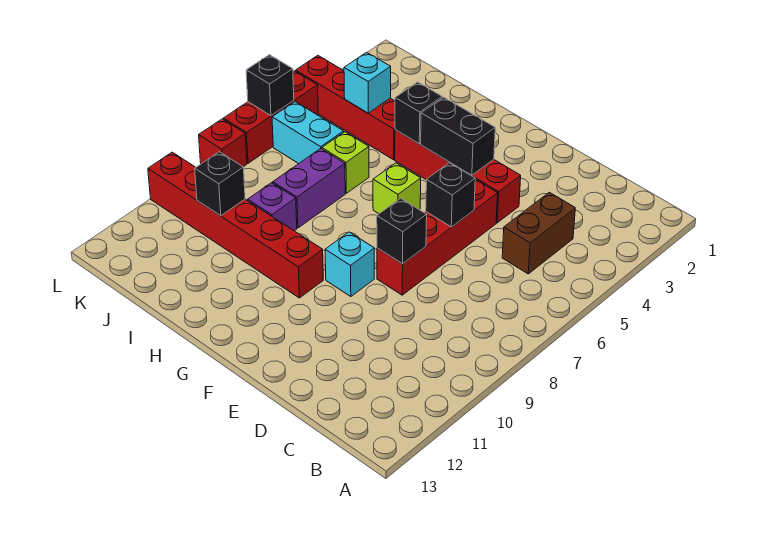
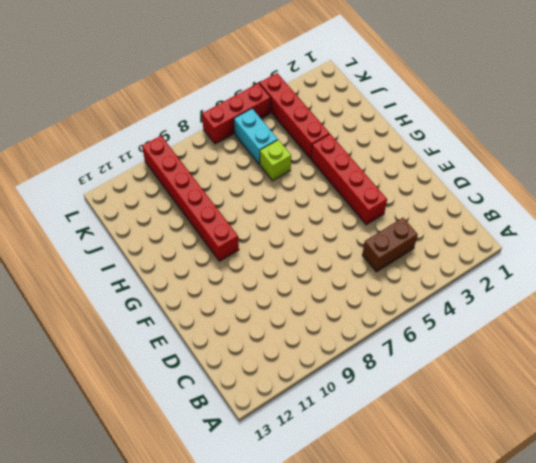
none -> red 1x4 brick [377,179,498,295]
none -> cyan 1x1 brick [325,232,374,297]
none -> lime 1x1 brick [373,163,421,214]

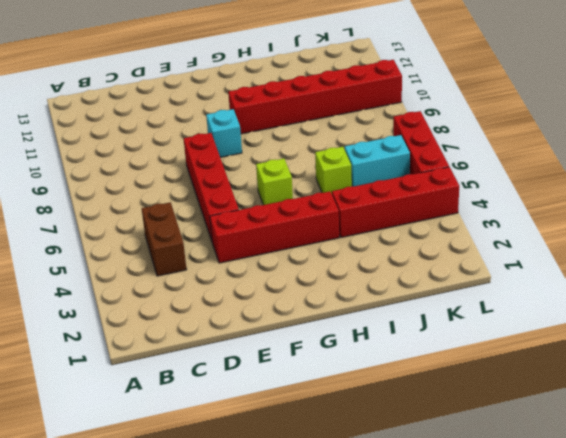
none -> purple 1x2 brick [273,149,345,228]
none -> purple 1x1 brick [248,183,297,231]
none -> red 1x1 brick [199,119,247,167]

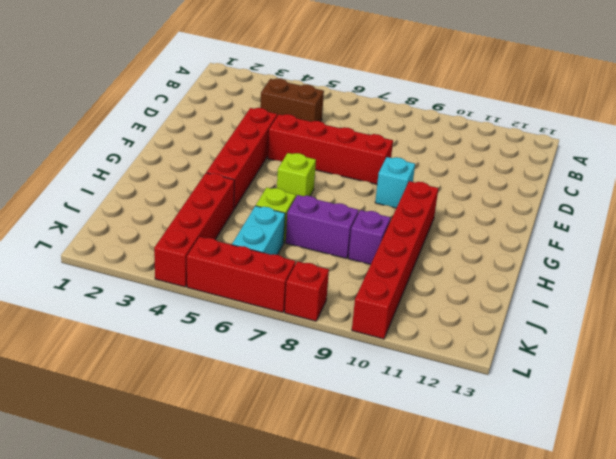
none -> black 1x1 brick [426,163,475,227]
none -> black 1x1 brick [377,198,427,264]
none -> black 1x2 brick [421,97,495,175]

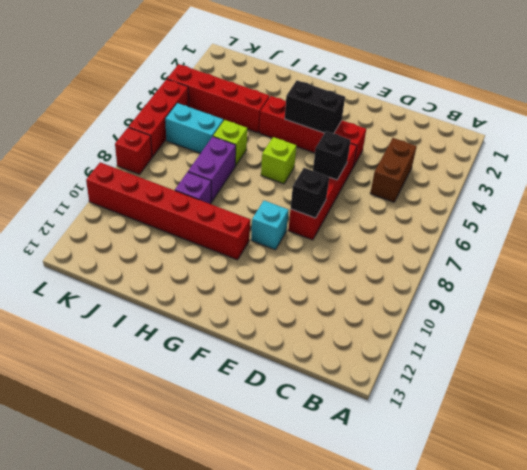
none -> black 1x1 brick [395,82,442,144]
none -> cyan 1x1 brick [344,52,391,113]
none -> black 1x1 brick [195,152,245,216]

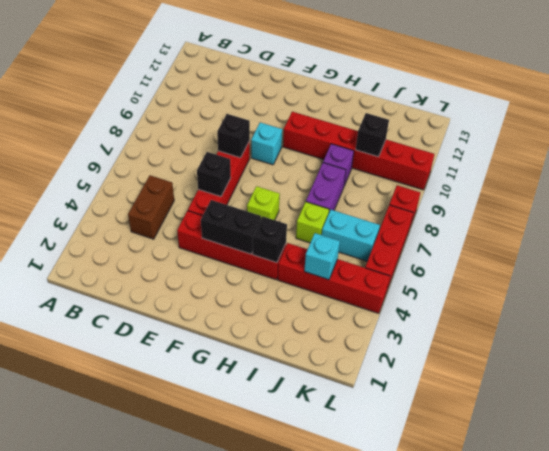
none -> black 1x1 brick [246,55,294,116]

